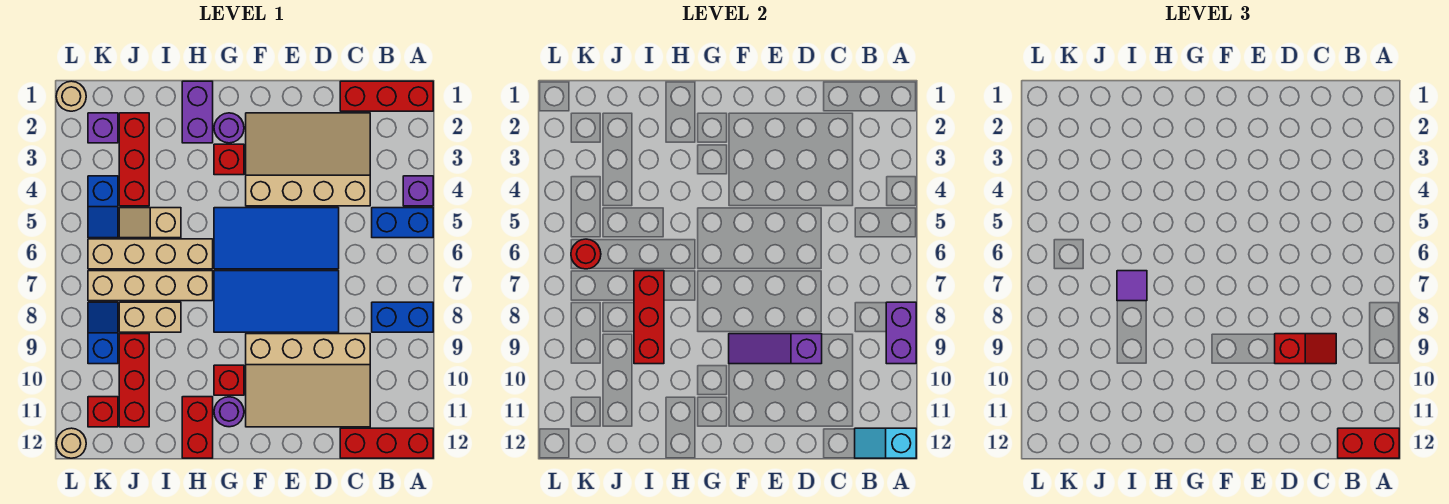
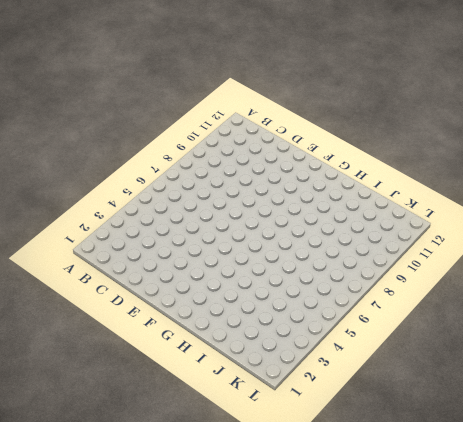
none -> red 1x3 brick [340,81,433,111]
none -> purple 1x1 brick [403,176,433,206]
none -> blue 1x2 brick [372,208,433,238]
none -> blue 1x2 brick [372,302,433,332]

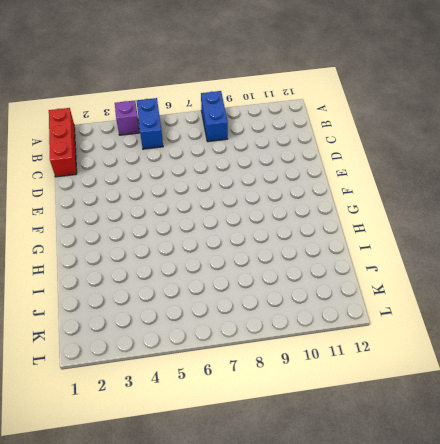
none -> red 1x3 brick [340,428,433,458]
none -> tan 3x4 slope [246,113,370,206]
none -> tan 3x4 slope [246,334,370,427]
none -> blue 2x4 tile [214,208,339,269]

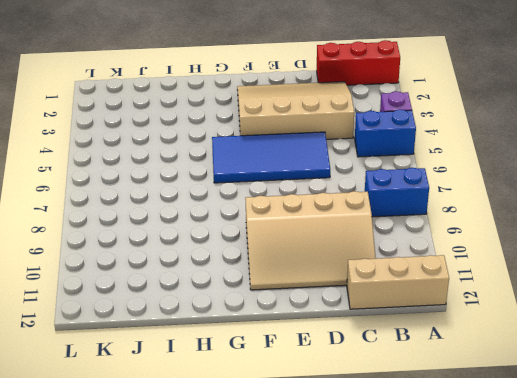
tan 1x3 brick [347,255,449,309] -> red 1x3 brick [340,428,433,458]
none -> blue 2x4 tile [214,271,339,332]
none -> purple 1x1 round brick [214,113,244,143]
none -> red 1x1 brick [214,144,244,175]
none -> red 1x1 brick [214,365,244,395]

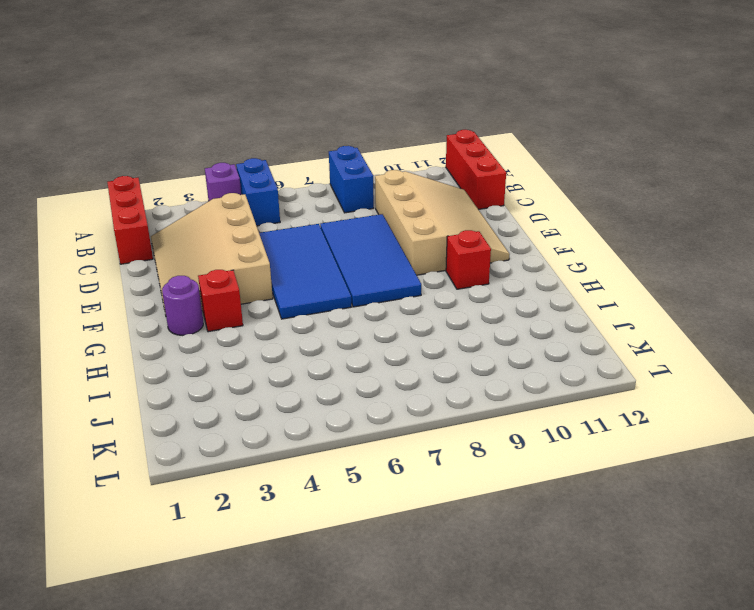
none -> purple 1x1 round brick [214,397,244,427]
none -> purple 1x2 brick [182,81,213,143]
none -> tan 1x4 brick [88,239,213,269]
none -> tan 1x4 brick [88,271,213,301]

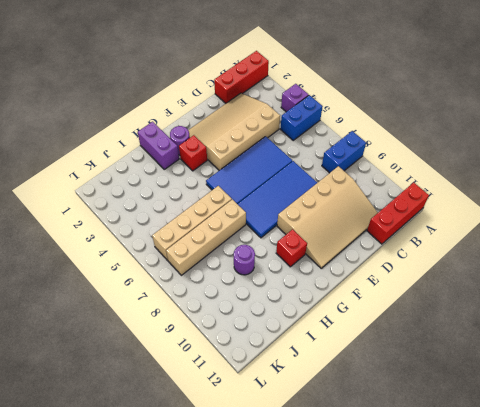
purple 1x1 round brick [234,245,255,275] -> purple 1x1 round brick moved to [214,397,244,427]
none -> red 1x2 brick [182,397,213,458]
none -> tan 1x2 slope [119,208,181,238]
none -> tan 1x2 brick [119,302,181,332]
none -> red 1x3 brick [119,113,149,206]

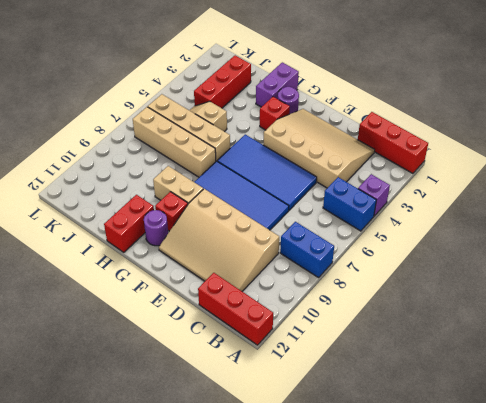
tan 1x2 brick [153,166,203,204] -> tan 1x2 brick moved to [119,302,181,332]
none -> red 1x3 brick [119,334,149,427]
none -> purple 1x1 brick [88,113,118,143]
none -> blue 1x2 slope [88,176,118,238]
none -> blue 1x2 slope [88,302,118,364]

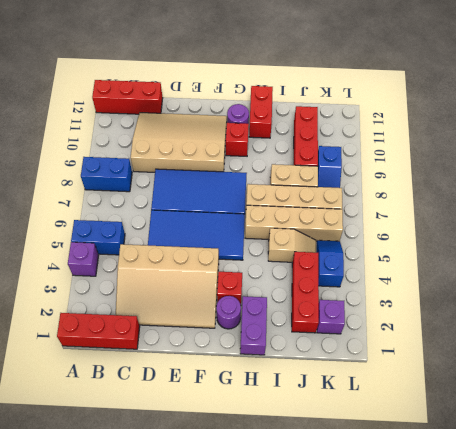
none -> red 1x1 brick [88,397,118,427]
none -> tan 1x1 round brick [56,81,86,111]
none -> tan 1x1 round brick [56,428,86,458]
none -> purple 1x2 brick [886,302,916,364]

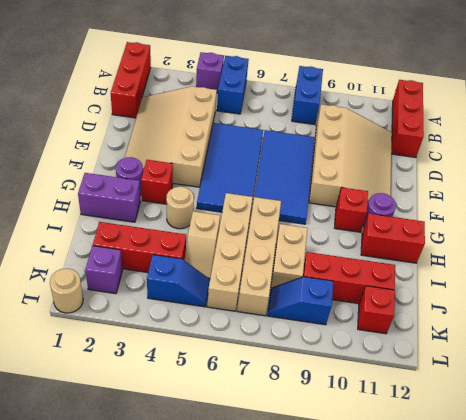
tan 1x1 round brick [166,187,194,229] -> tan 1x1 round brick moved to [56,428,86,458]
none -> purple 1x2 brick [886,302,916,364]
none -> cyan 1x2 slope [855,428,916,458]
none -> purple 1x3 slope [729,334,822,364]
none -> red 1x3 brick [634,271,664,364]

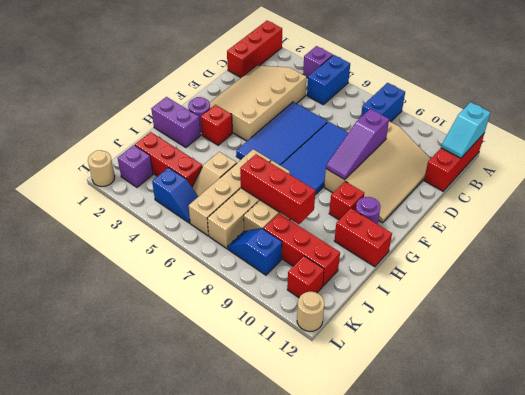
none -> purple 1x2 brick [886,302,916,364]
none -> red 1x1 round brick [571,239,601,269]
none -> red 1x2 brick [1338,428,1399,458]
none -> red 1x2 slope [1275,334,1336,364]

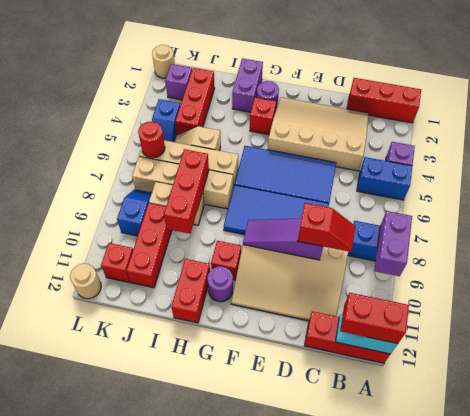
none -> purple 1x1 tile [1117,271,1147,301]

